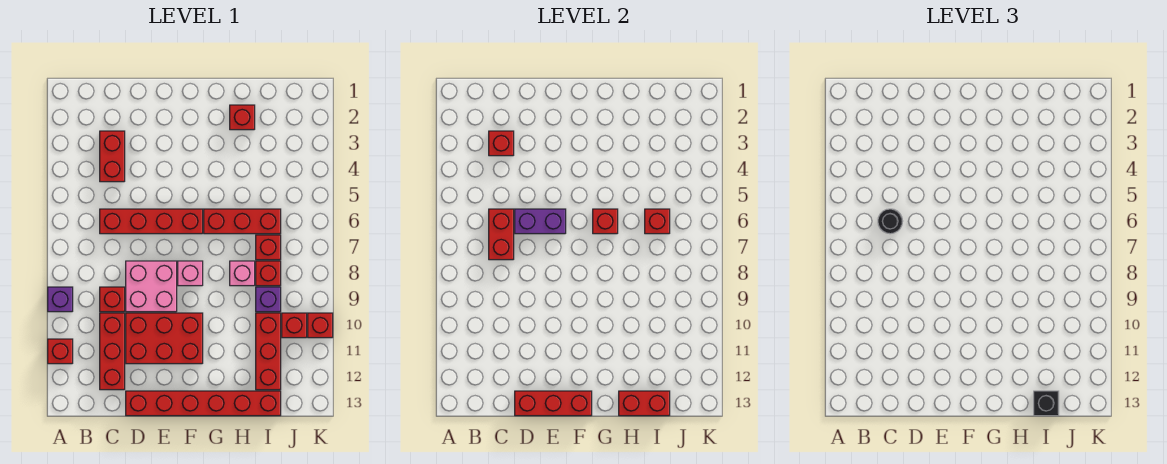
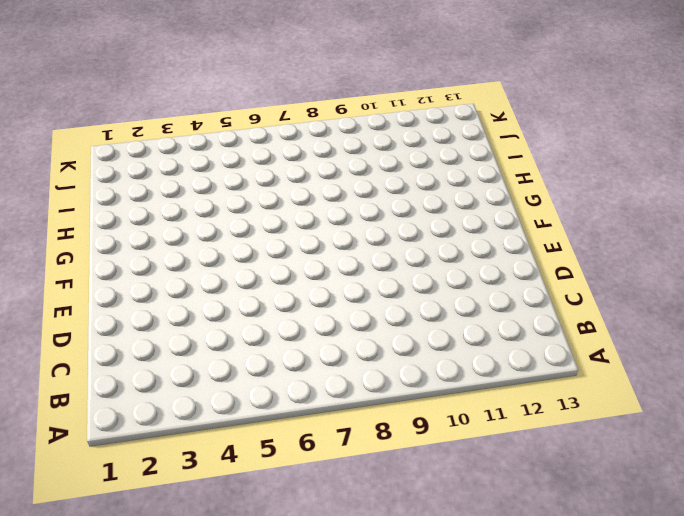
none -> purple 1x1 brick [48,287,73,312]
none -> red 1x1 brick [48,339,73,364]
none -> red 1x2 brick [100,131,125,182]

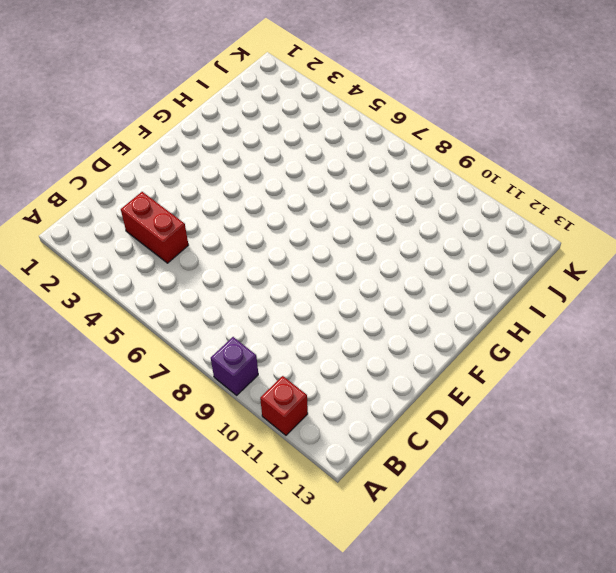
none -> red 1x4 brick [100,209,203,234]
none -> red 1x1 brick [100,287,125,312]
none -> red 1x3 brick [100,313,125,390]

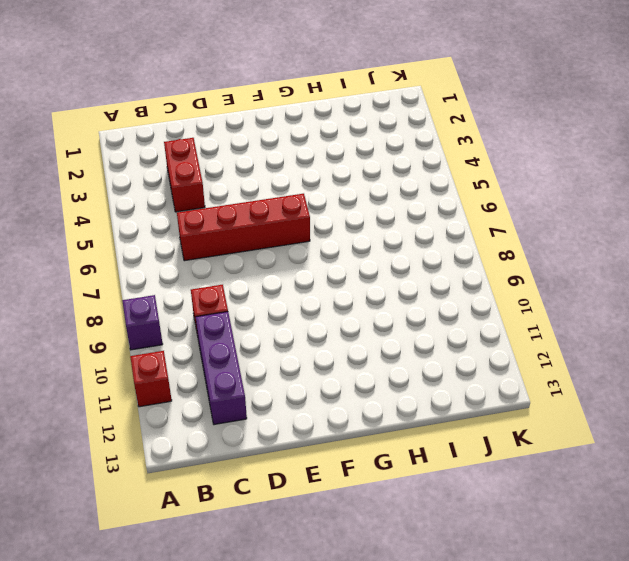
purple 1x3 brick [196,312,247,425] -> red 1x3 brick [100,313,125,390]
none -> pink 2x2 brick [126,261,177,312]
none -> red 2x3 brick [126,313,203,364]
none -> red 1x6 brick [126,391,281,416]

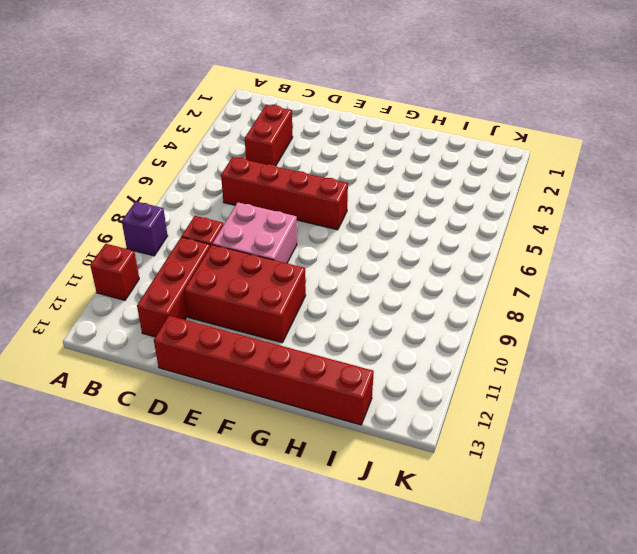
none -> pink 1x1 brick [178,261,203,286]
none -> red 1x3 brick [204,209,281,234]
none -> red 1x1 brick [230,105,255,130]

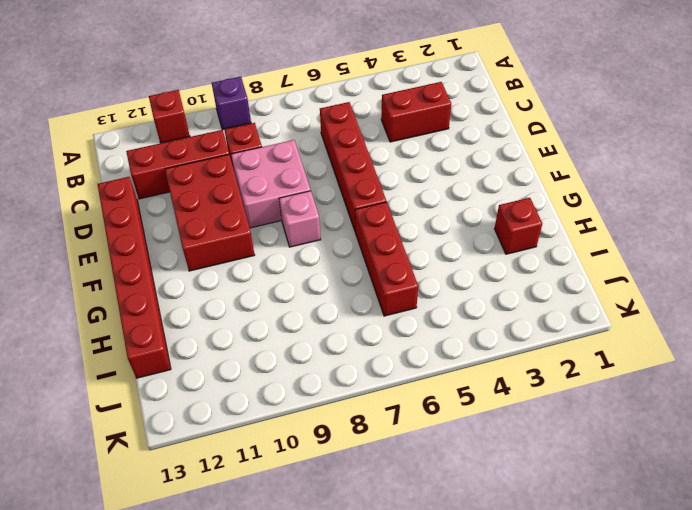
none -> pink 1x1 brick [230,261,255,286]
none -> red 1x1 brick [256,235,281,260]
none -> red 1x1 brick [256,261,281,286]

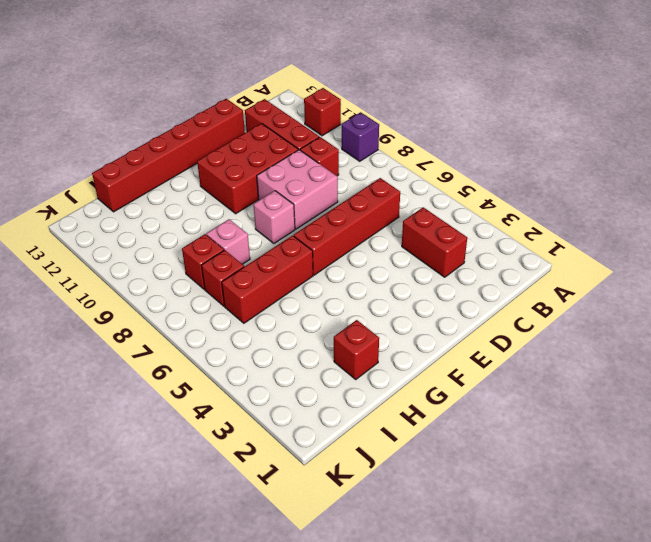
none -> purple 1x1 brick [256,287,281,312]
none -> red 1x3 brick [256,313,281,390]
none -> red 1x1 brick [282,313,307,338]

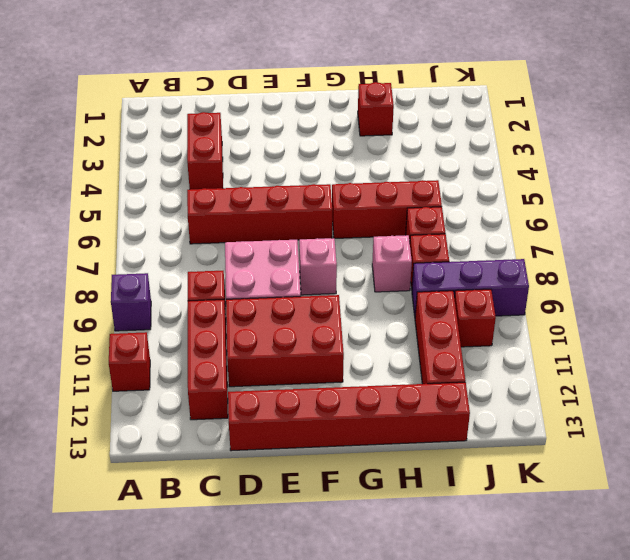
purple 1x3 brick [412,259,529,316] -> purple 1x1 brick [256,287,281,312]
none -> red 1x1 brick [308,313,333,338]
none -> red 1x1 brick [489,131,514,156]
none -> red 1x2 brick [489,209,514,260]

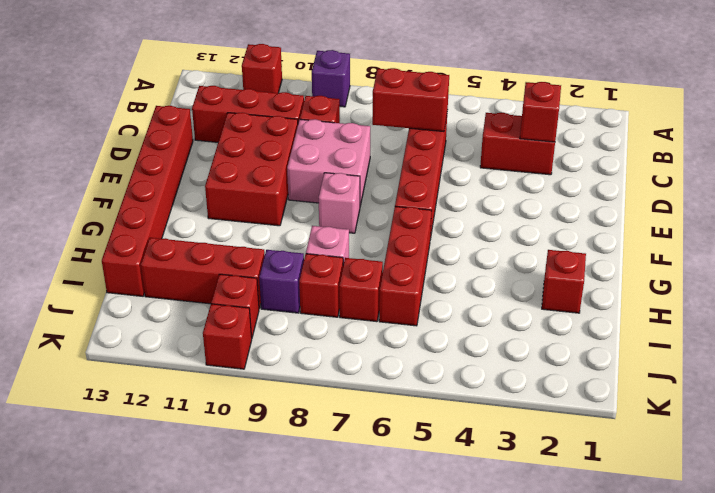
none -> purple 1x2 brick [515,209,566,234]
none -> red 1x3 brick [515,391,592,416]
none -> red 1x1 brick [593,209,618,234]

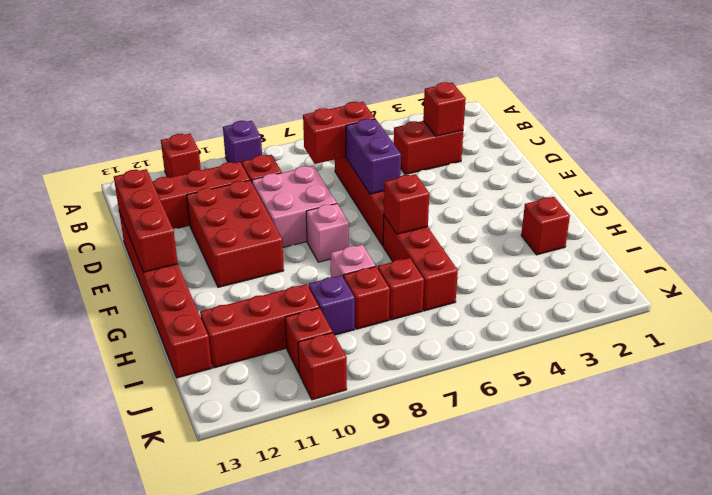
none -> red 1x2 brick [619,391,670,416]
none -> red 1x1 brick [645,209,670,234]
none -> black 1x1 round brick [878,209,903,234]

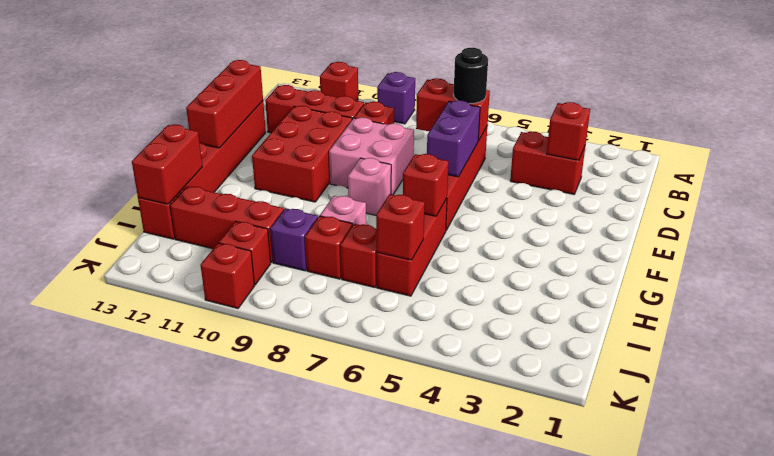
none -> red 1x1 brick [230,105,255,130]
none -> black 1x1 brick [1034,391,1059,416]

